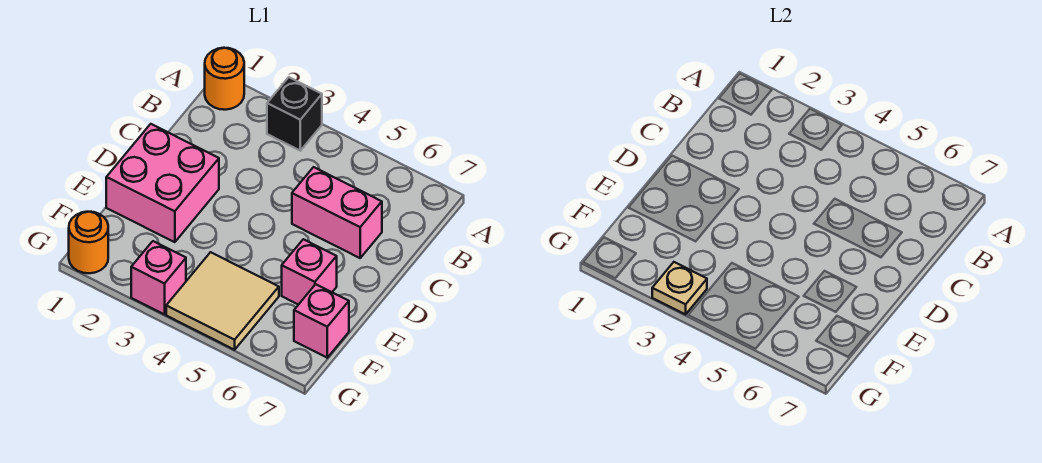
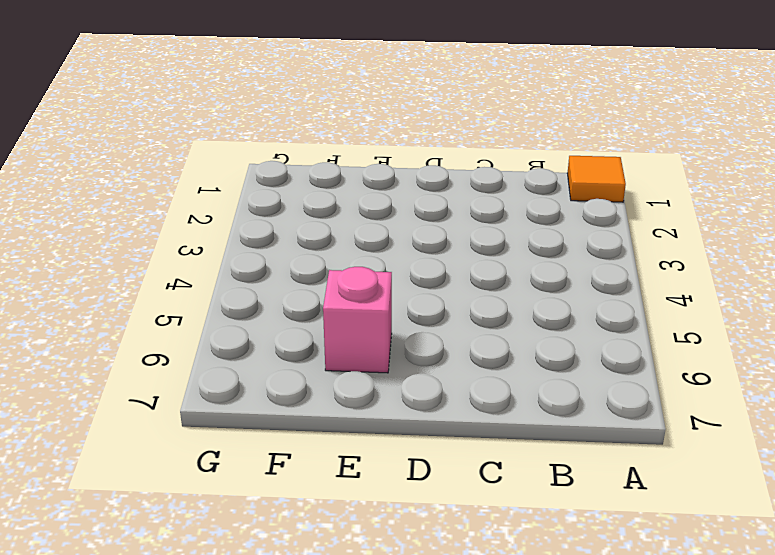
orange 1x1 tile [567,156,626,202] -> orange 1x1 round brick [205,48,244,110]
none -> black 1x1 brick [267,77,322,151]
none -> pink 1x2 brick [292,167,382,258]

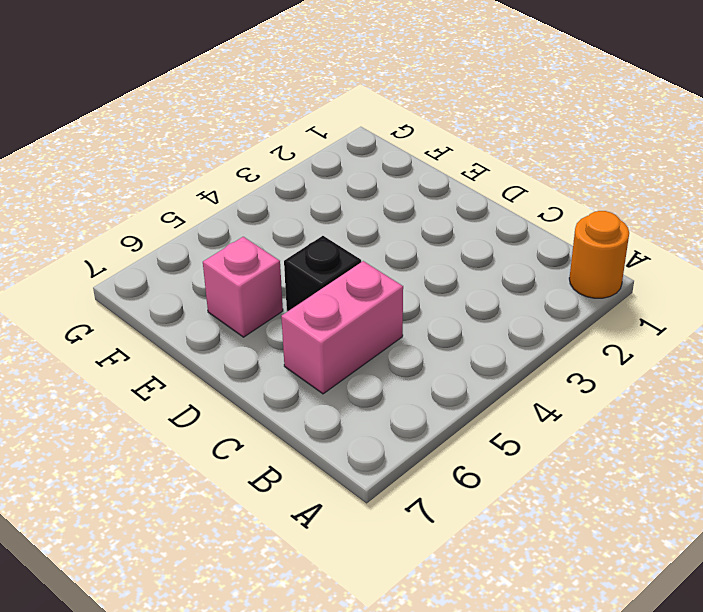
black 1x1 brick [284,236,361,312] -> black 1x1 brick moved to [267,77,322,151]
none -> pink 2x2 brick [106,124,219,242]
none -> tan 2x2 tile [166,252,279,350]

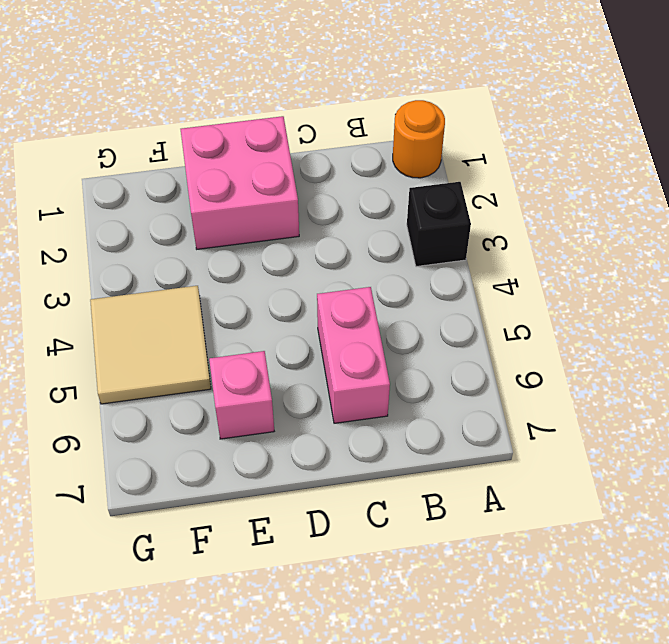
none -> pink 1x1 brick [294,284,349,358]
none -> orange 1x1 round brick [69,212,108,273]

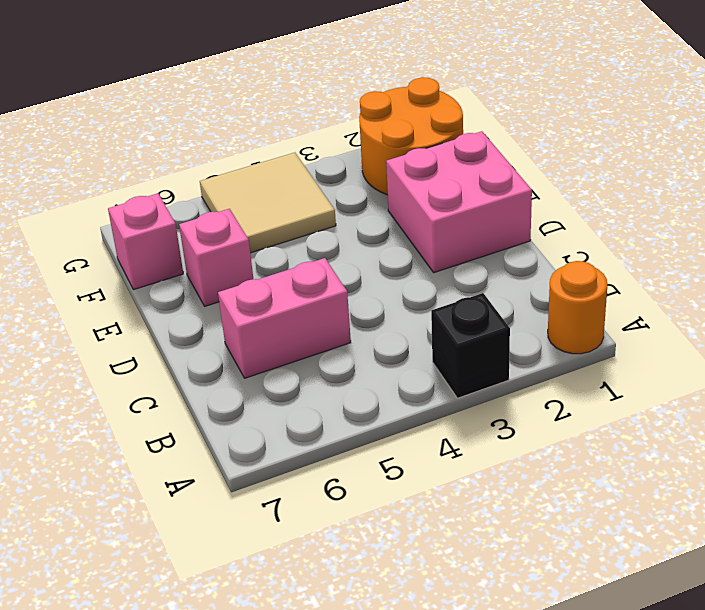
orange 2x2 round brick [359,77,463,195] -> orange 1x1 round brick [69,212,108,273]
none -> pink 1x1 brick [131,241,186,314]
none -> tan 1x1 plate [652,262,707,314]

